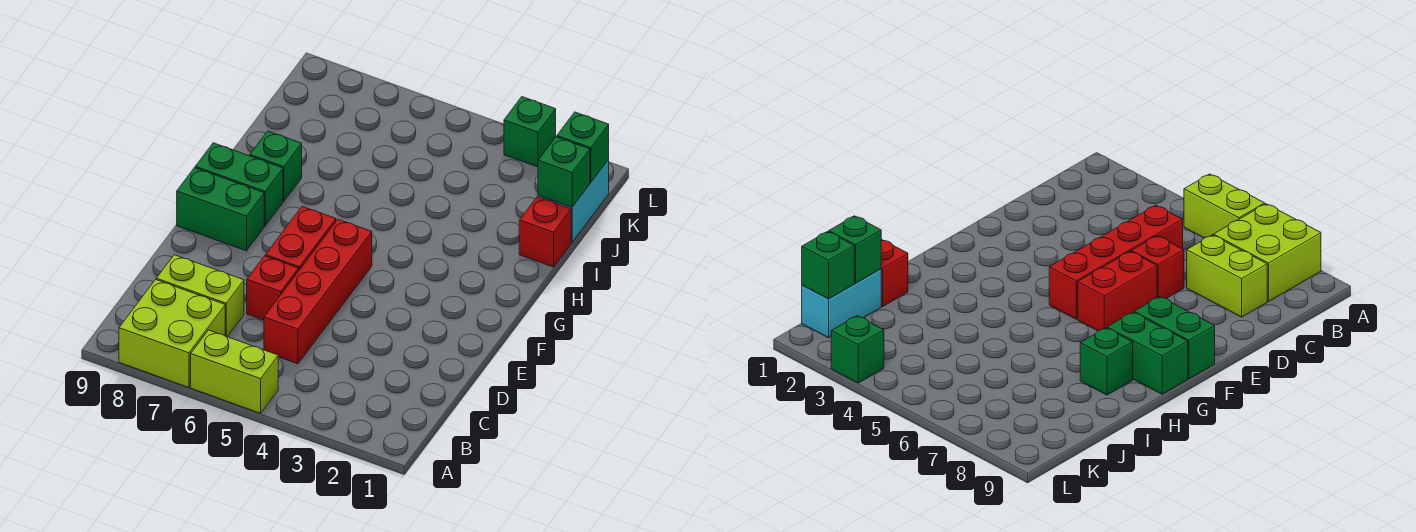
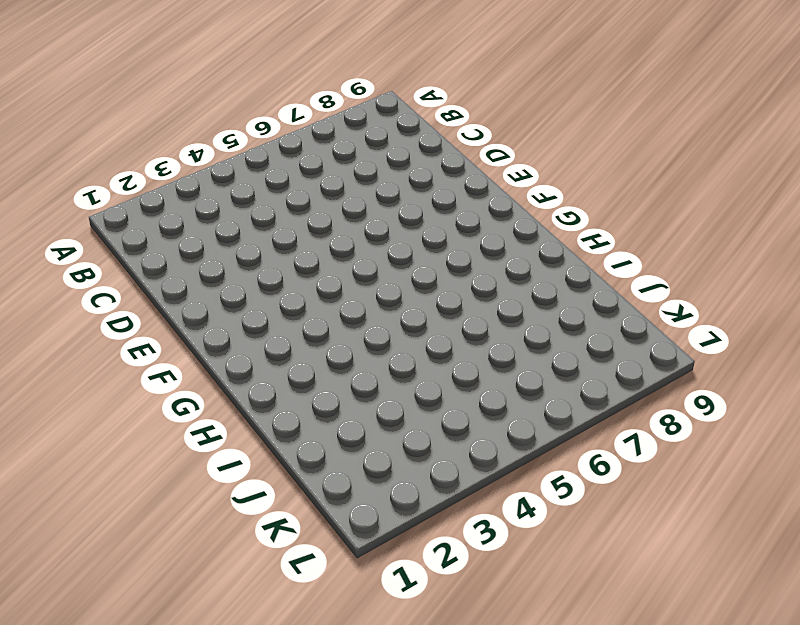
none -> lime 1x2 brick [191,330,278,413]
none -> lime 2x2 brick [119,280,225,388]
none -> red 1x4 brick [264,219,372,364]

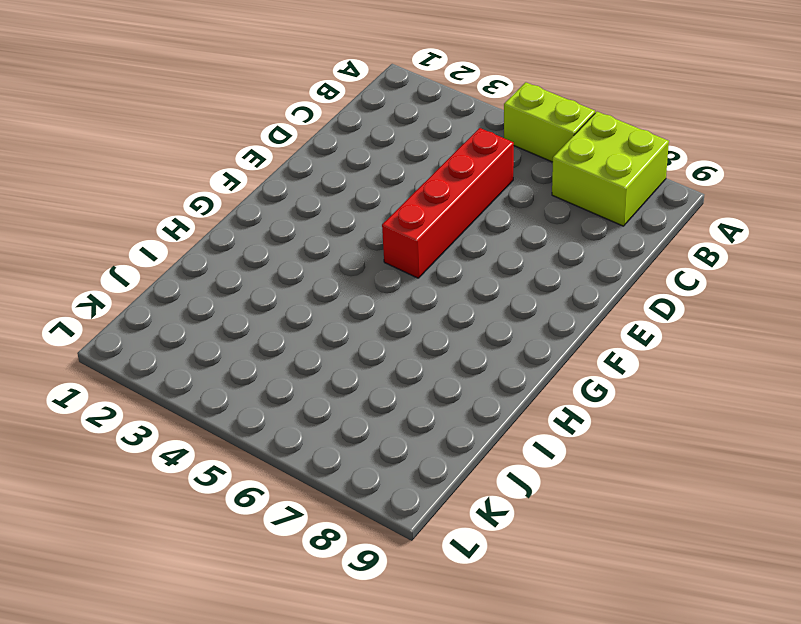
none -> lime 1x2 brick [156,255,244,337]
none -> red 1x1 brick [247,256,299,320]
none -> red 1x2 brick [265,206,336,270]

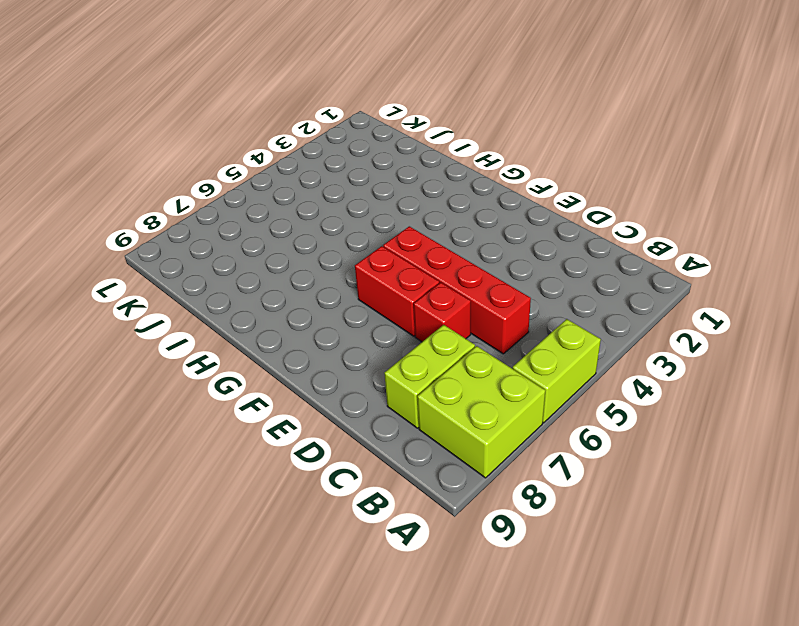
none -> green 1x2 brick [177,168,264,251]
none -> green 1x2 brick [195,143,283,226]
none -> green 1x1 brick [250,131,302,201]

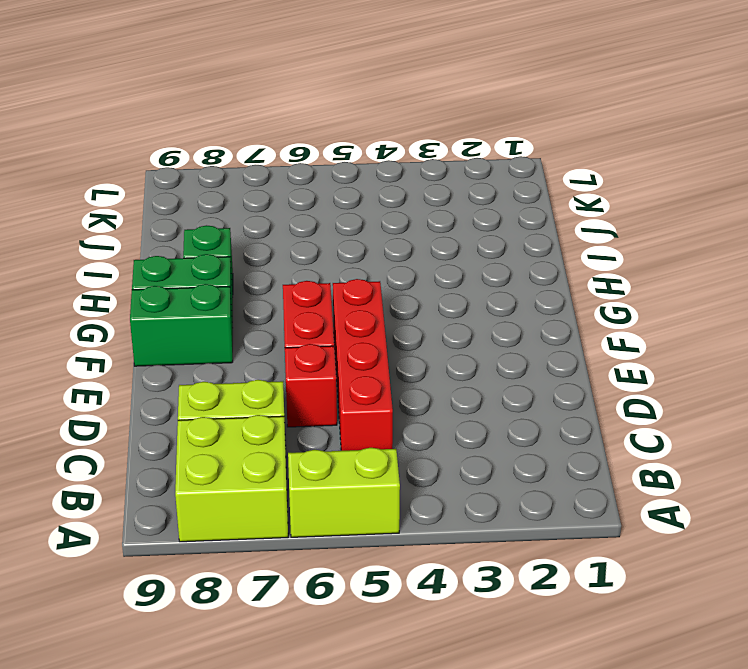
none -> red 1x1 brick [519,197,571,267]
none -> cyan 1x2 brick [538,160,609,242]
none -> green 1x1 brick [504,97,556,167]

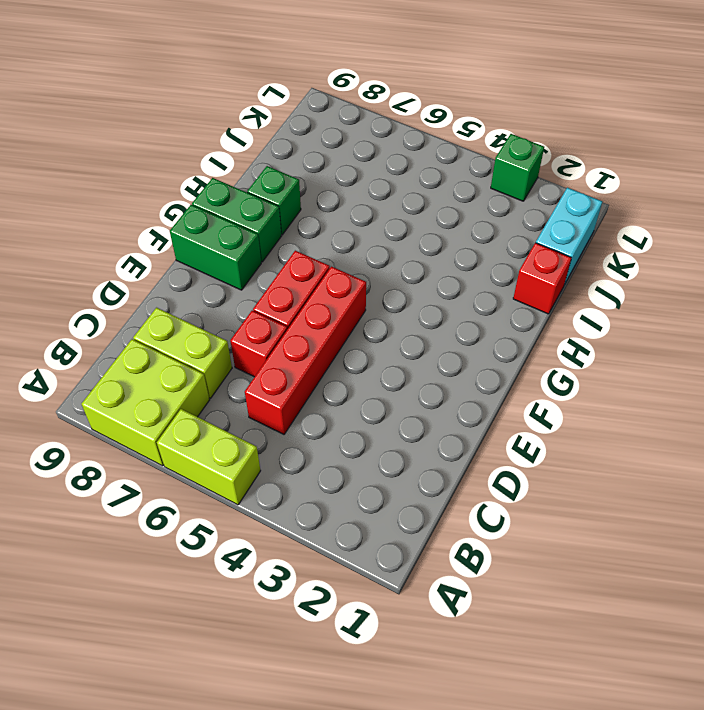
none -> green 1x1 brick [538,137,590,207]
none -> green 1x1 brick [557,112,609,182]

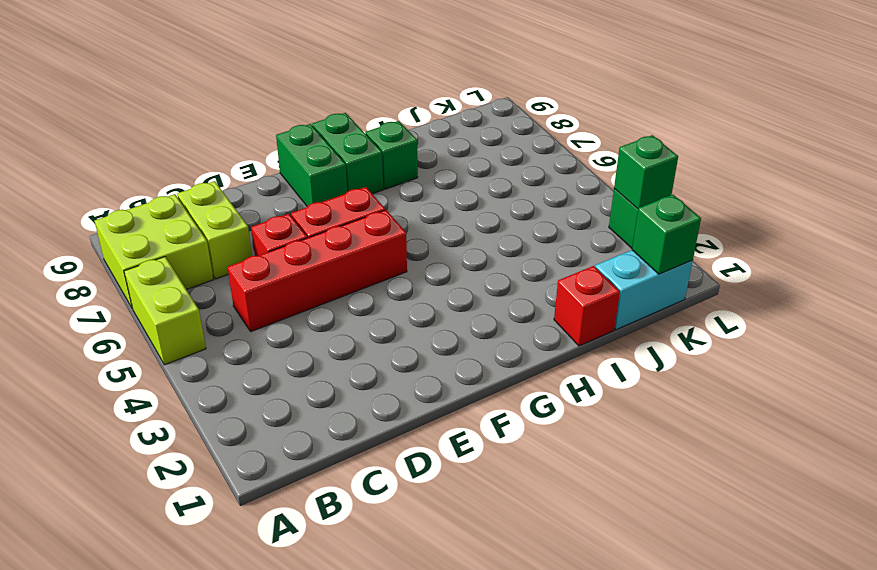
green 1x1 brick [614,135,678,209] -> green 1x1 brick moved to [538,137,590,207]

